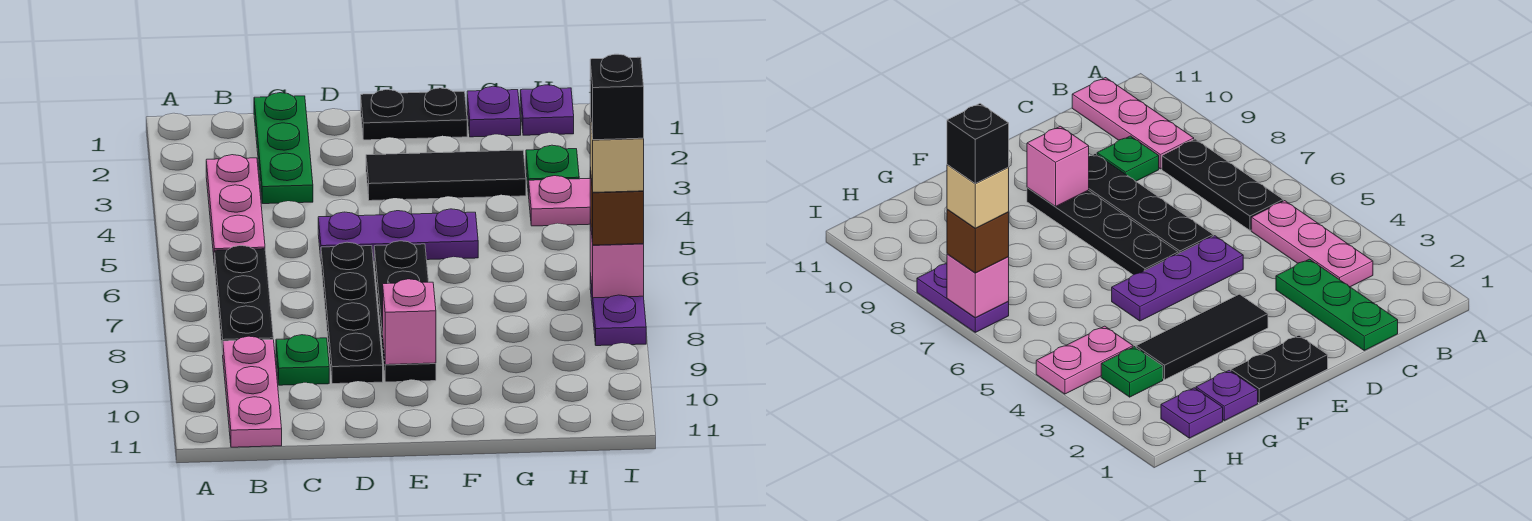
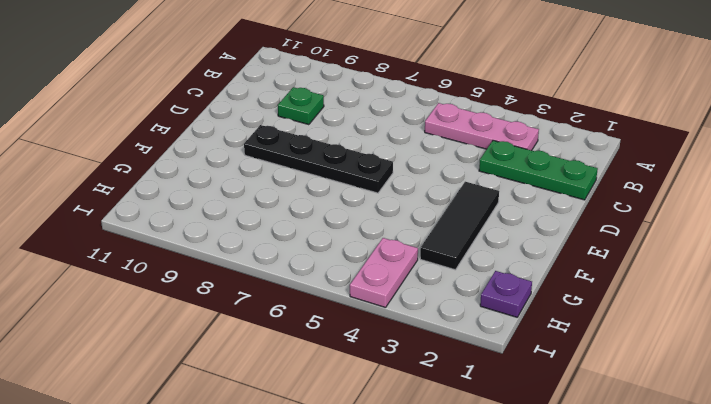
none -> black 1x3 plate [215,246,273,354]
none -> pink 1x3 plate [223,336,282,447]
none -> purple 1x3 plate [318,209,478,261]

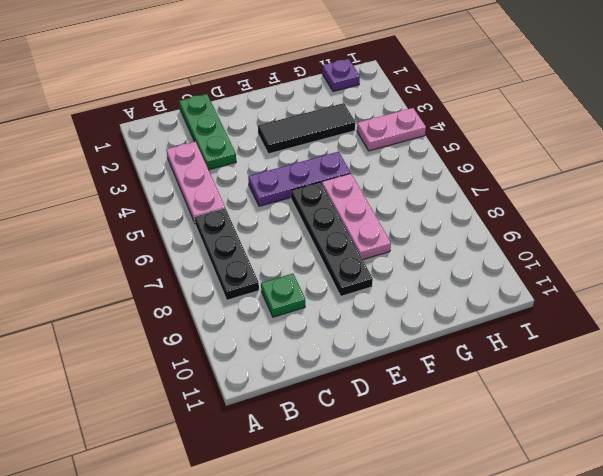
pink 1x3 plate [322,174,391,260] -> pink 1x3 plate moved to [223,336,282,447]
none -> black 1x4 plate [321,242,383,384]
none -> black 1x2 plate [361,88,467,140]
none -> purple 1x1 plate [467,86,521,137]

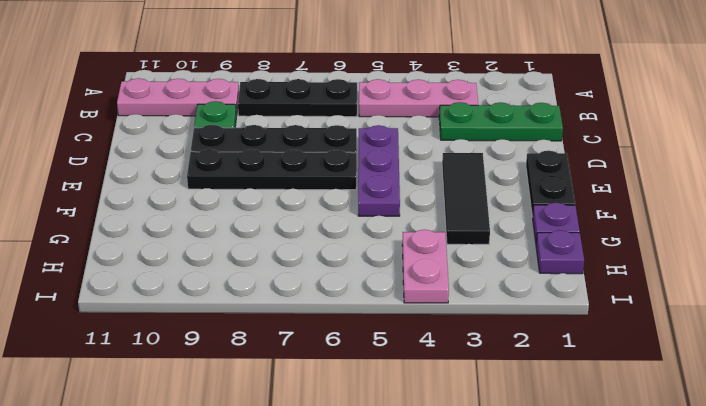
none -> green 1x1 plate [526,145,579,195]
none -> purple 1x2 plate [590,273,646,346]
none -> pink 1x1 brick [383,279,436,365]

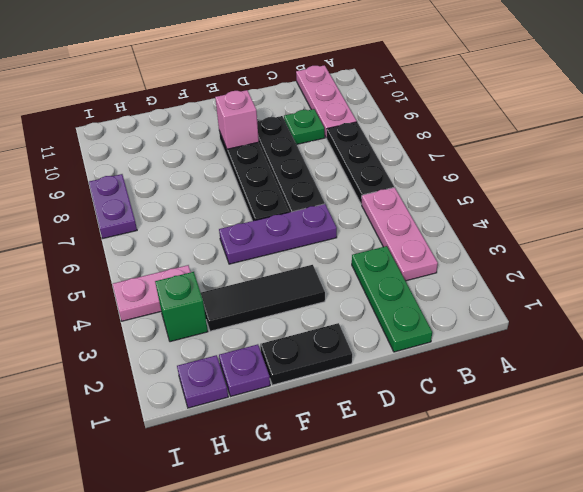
green 1x1 brick [155,272,208,342] -> green 1x1 plate [526,145,579,195]
none -> pink 1x1 brick [590,221,644,298]
none -> brown 1x1 brick [590,168,644,245]
none -> tan 1x1 brick [590,115,644,192]

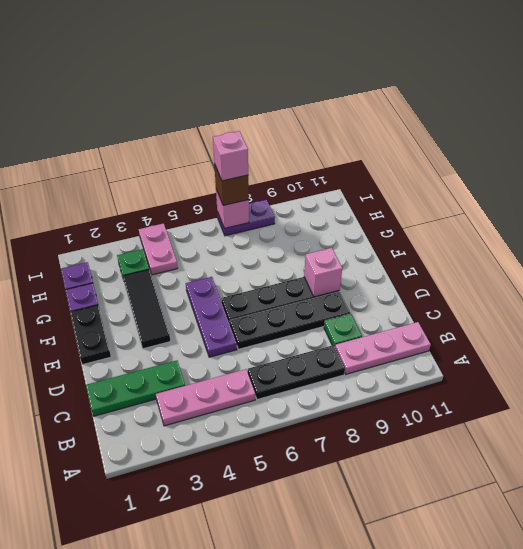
pink 1x1 brick [213,131,248,181] -> tan 1x1 brick [590,115,644,192]
none -> black 1x1 brick [590,54,644,140]

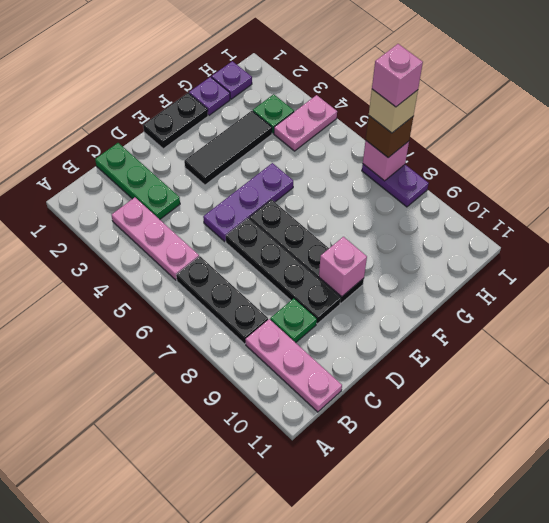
pink 1x1 brick [372,44,423,107] -> black 1x1 brick [590,54,644,140]

